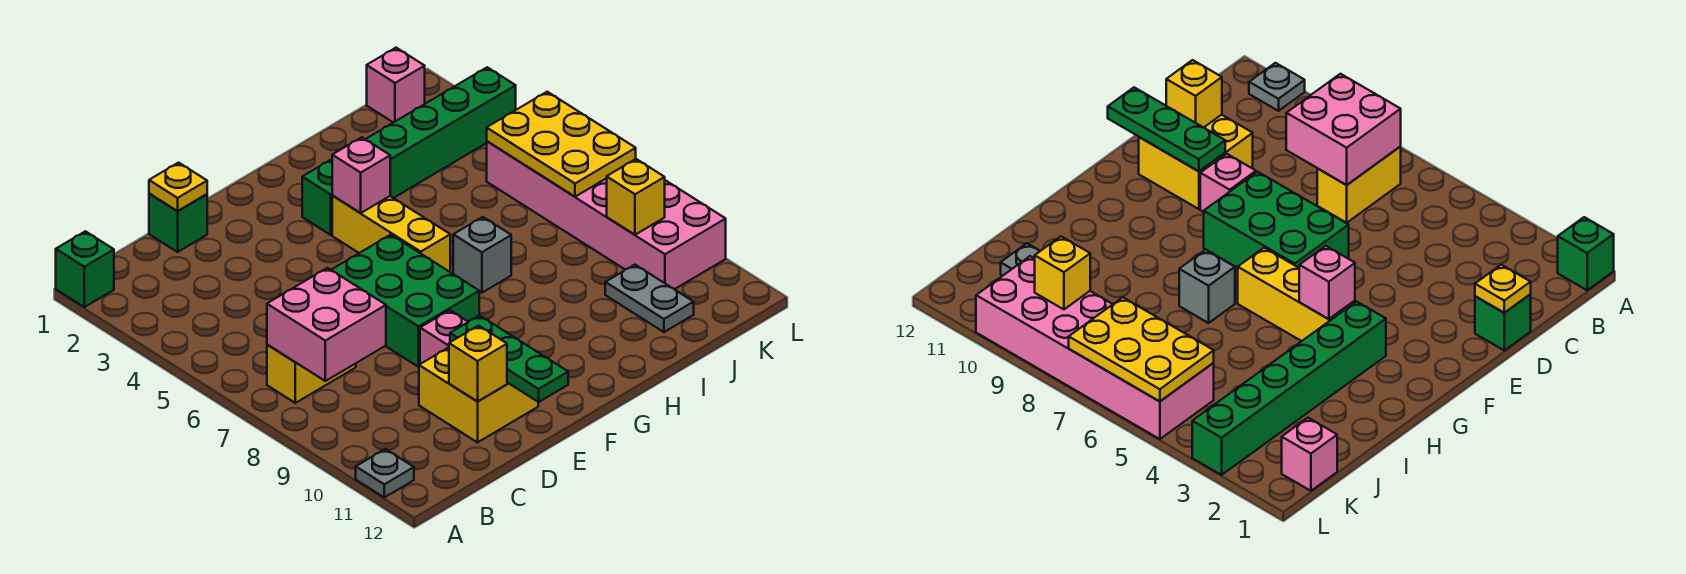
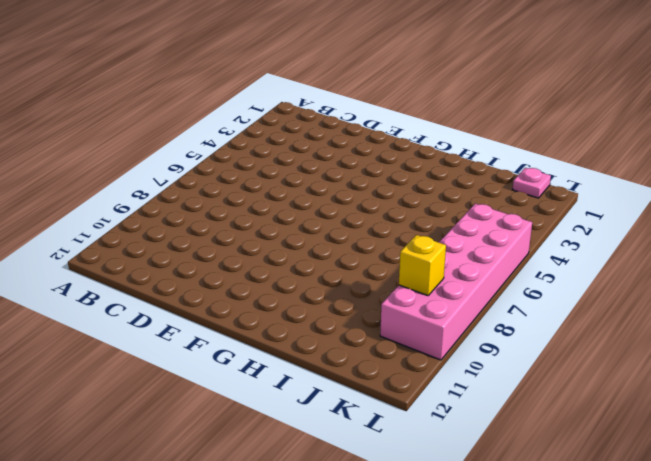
pink 1x1 plate [512,168,551,198] -> pink 1x1 brick [367,48,425,123]
none -> green 1x1 brick [56,231,114,307]
none -> grey 1x1 plate [356,449,414,497]
none -> yellow 1x2 brick [267,345,356,403]

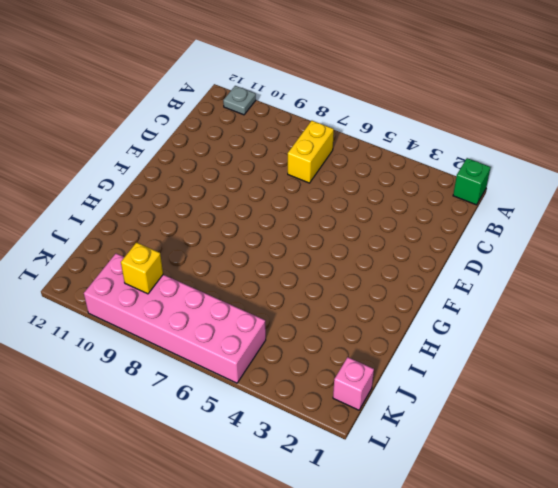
none -> green 1x1 brick [149,194,207,252]
none -> yellow 2x2 brick [419,347,538,442]
none -> green 2x3 brick [332,235,479,367]

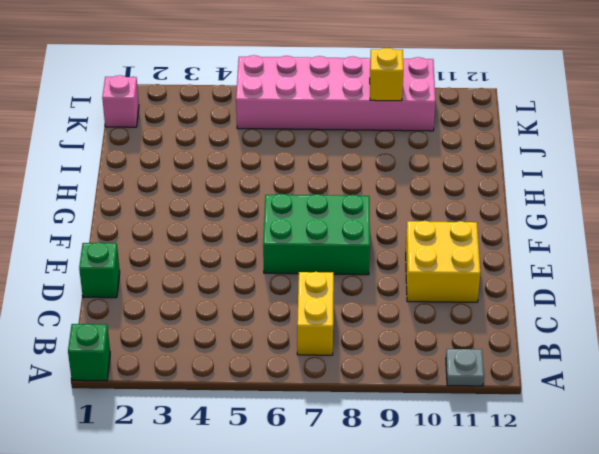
none -> pink 1x1 brick [420,310,468,364]
none -> green 1x6 brick [302,67,516,235]
none -> yellow 1x3 brick [332,196,450,272]

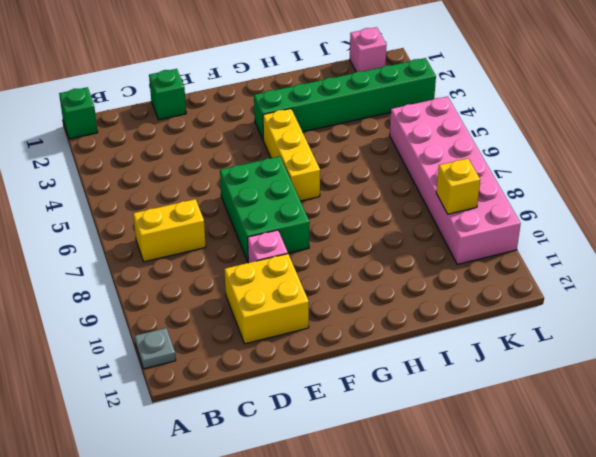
none -> grey 1x1 brick [453,217,511,293]
none -> grey 1x2 plate [605,265,694,332]
none -> pink 2x2 brick [267,268,386,381]

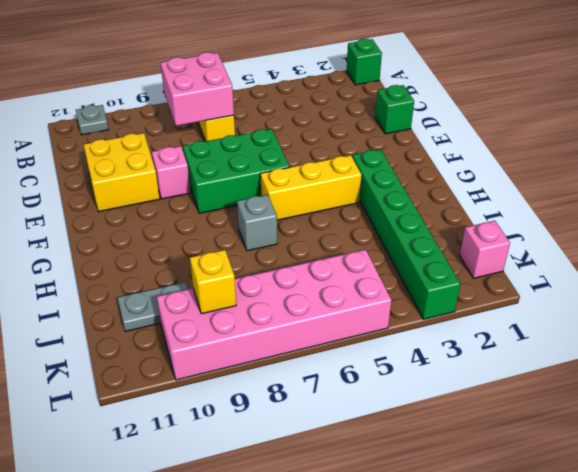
none -> yellow 1x1 plate [149,163,207,211]
none -> yellow 1x1 brick [449,326,507,401]
none -> green 1x3 plate [450,315,568,402]

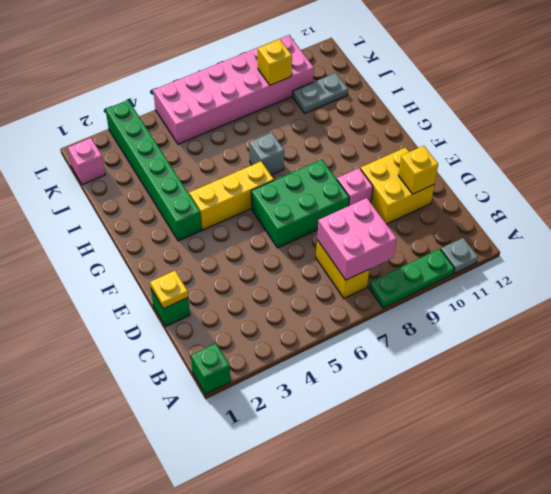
green 1x3 plate [369,249,455,308] -> green 1x3 plate moved to [450,315,568,402]
none -> pink 1x1 brick [332,137,390,213]
none -> yellow 2x3 plate [487,92,636,197]

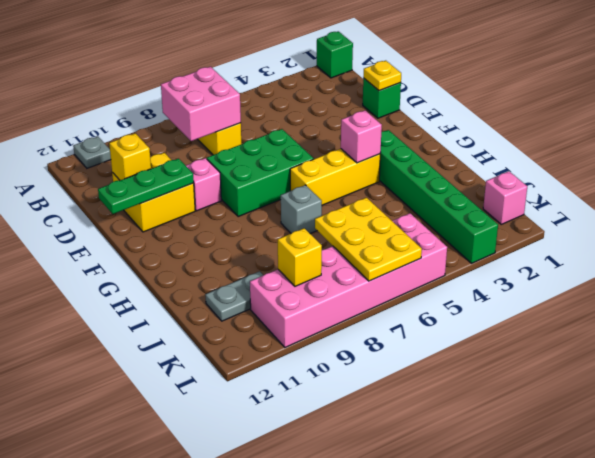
yellow 2x3 plate [315,198,422,281] -> yellow 2x3 plate turned to [487,92,636,197]

